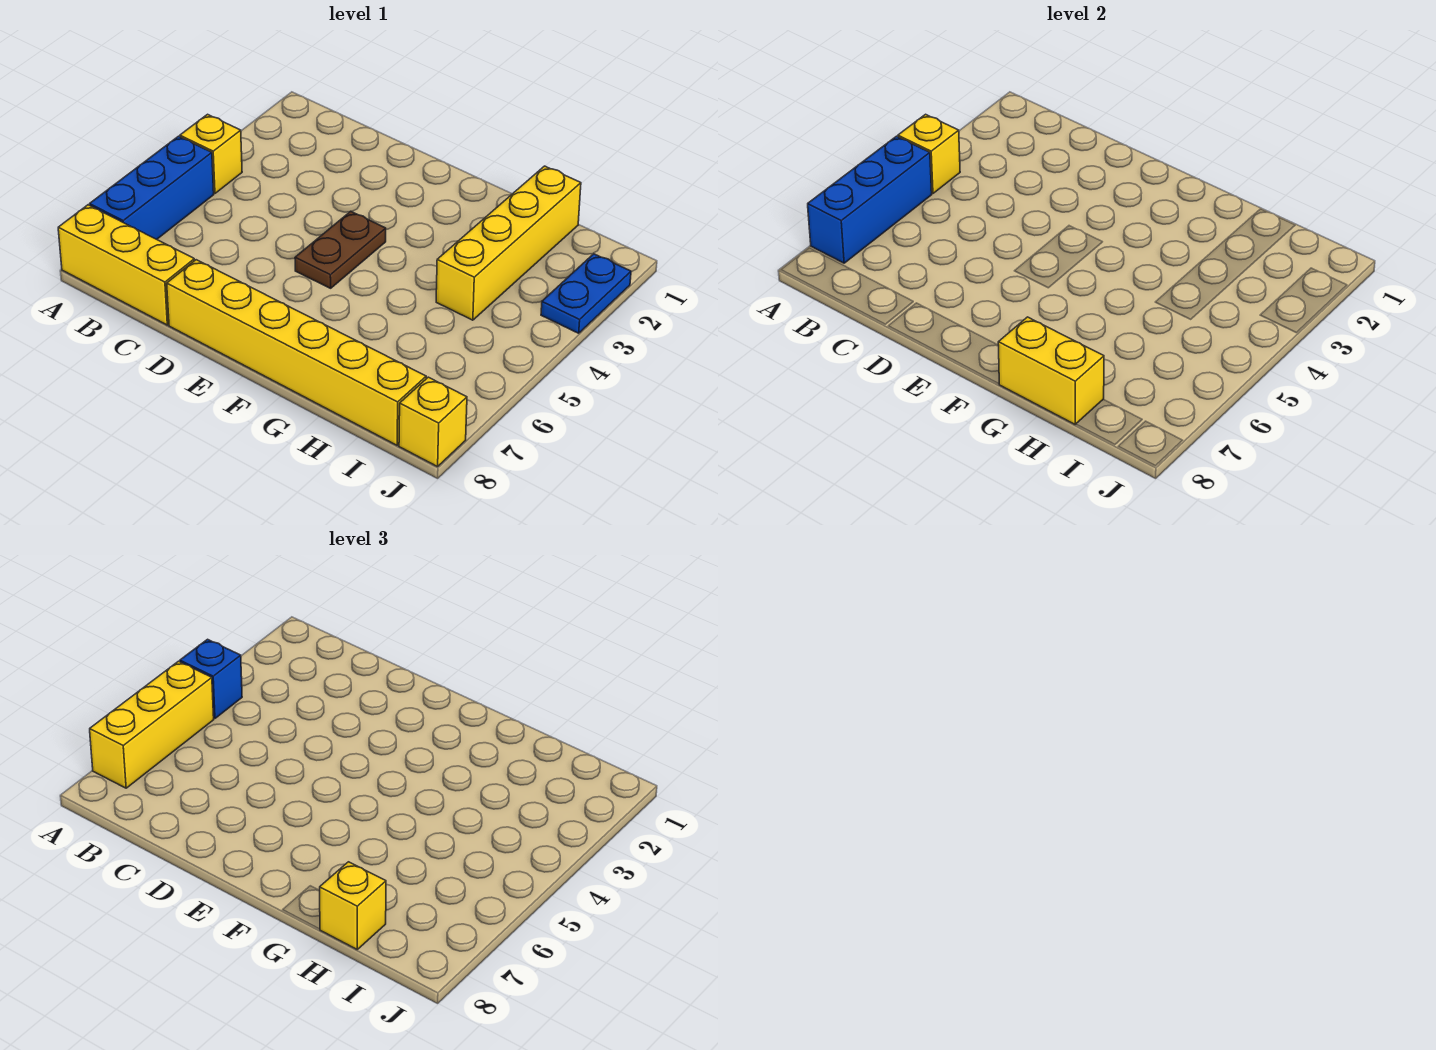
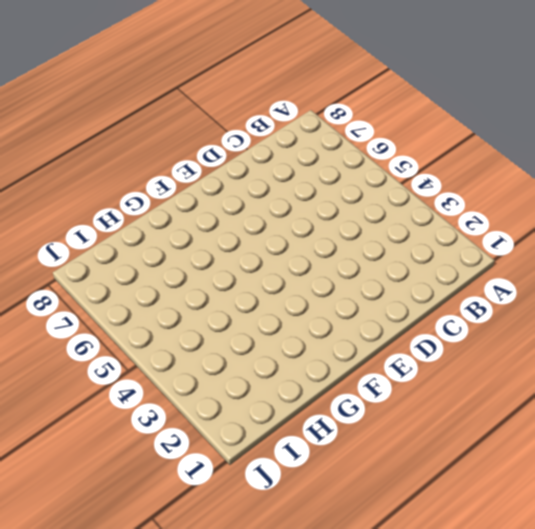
none -> yellow 1x1 brick [180,114,242,193]
none -> blue 1x3 brick [90,136,214,239]
none -> yellow 1x3 brick [58,205,195,325]

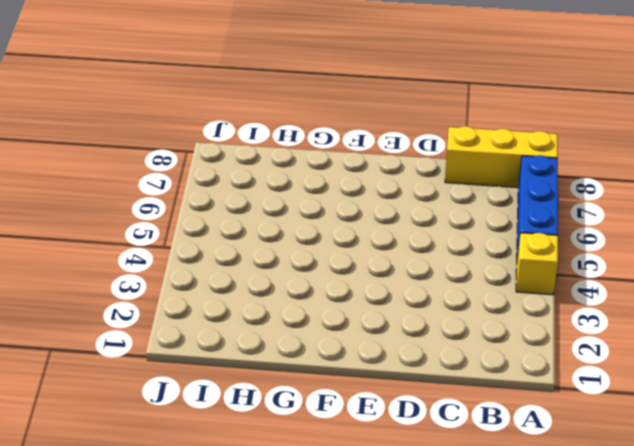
none -> yellow 1x6 brick [167,260,426,445]
none -> brown 1x2 plate [295,211,386,288]
none -> yellow 1x4 brick [436,166,581,320]

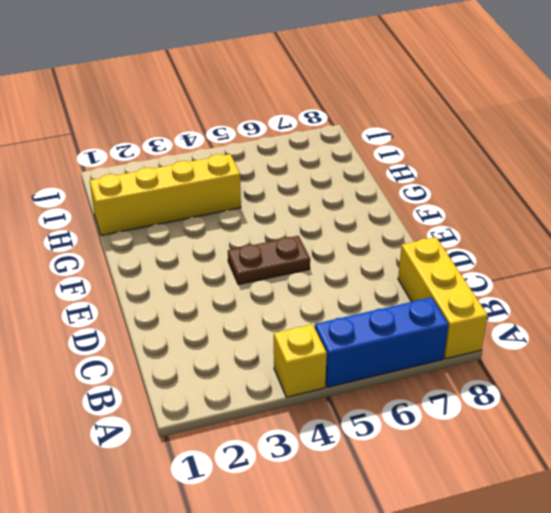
none -> yellow 1x6 brick [167,260,426,445]
none -> blue 1x2 plate [541,254,631,333]
none -> yellow 1x1 brick [399,377,467,467]

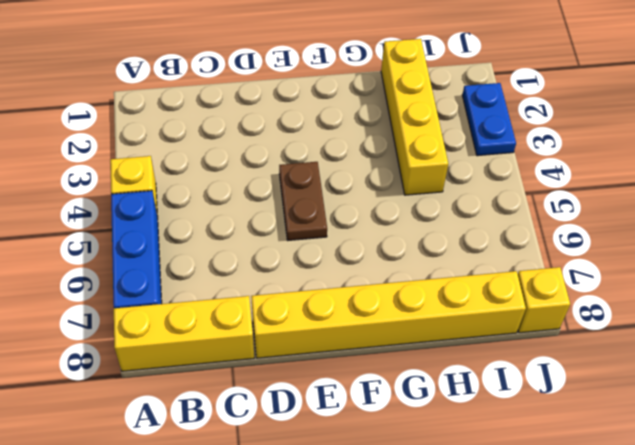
none -> yellow 1x1 brick [898,114,960,193]
none -> blue 1x3 brick [808,136,932,263]
none -> yellow 1x2 brick [998,317,1104,424]

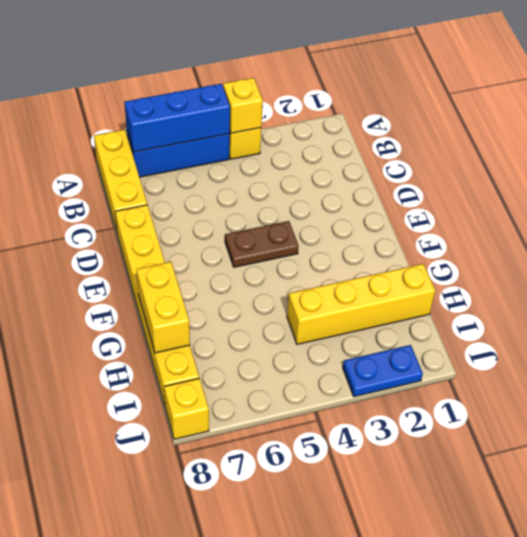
none -> blue 1x1 brick [180,639,242,718]
none -> yellow 1x3 brick [90,661,214,788]
none -> yellow 1x1 brick [320,862,386,949]

